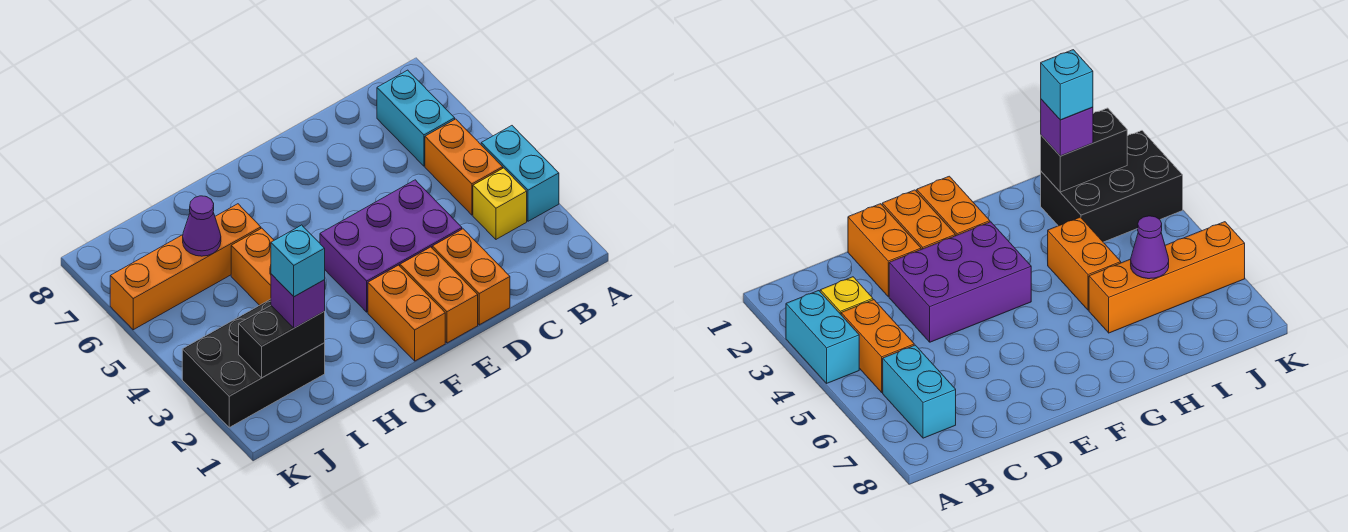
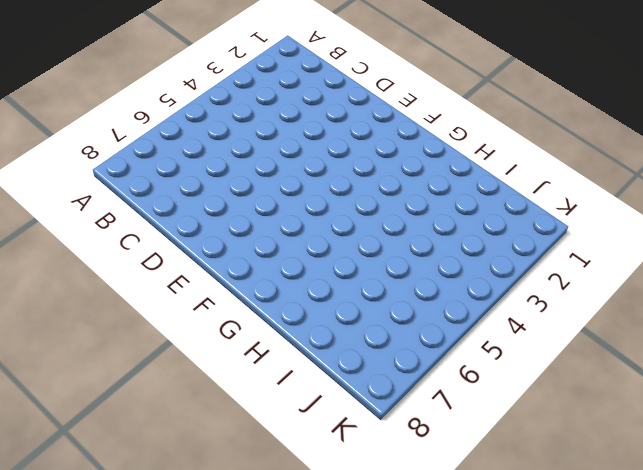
none -> cyan 1x2 brick [481,126,559,221]
none -> yellow 1x1 brick [473,168,527,239]
none -> orange 1x2 brick [425,119,503,215]

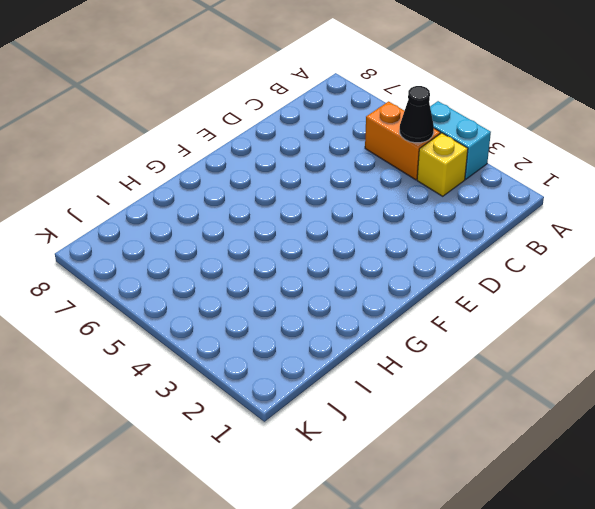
black 1x1 cone [400,86,434,143] -> none
none -> cyan 1x2 brick [377,70,455,166]
none -> orange 1x2 brick [432,229,510,325]
none -> purple 2x3 brick [320,180,462,312]

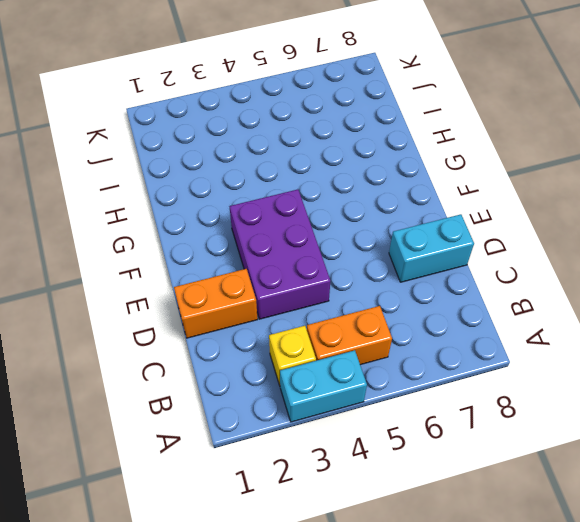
cyan 1x2 brick [389,214,474,282] -> cyan 1x2 brick moved to [377,70,455,166]
none -> orange 1x2 brick [400,247,478,343]
none -> orange 1x2 brick [368,265,445,361]
none -> orange 1x2 brick [231,228,274,305]

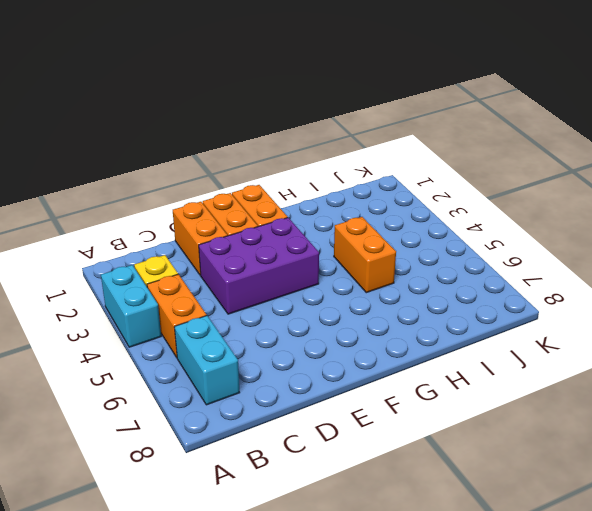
none -> orange 1x4 brick [110,204,261,330]
none -> black 2x3 brick [182,299,325,427]
none -> black 1x2 brick [239,306,325,378]

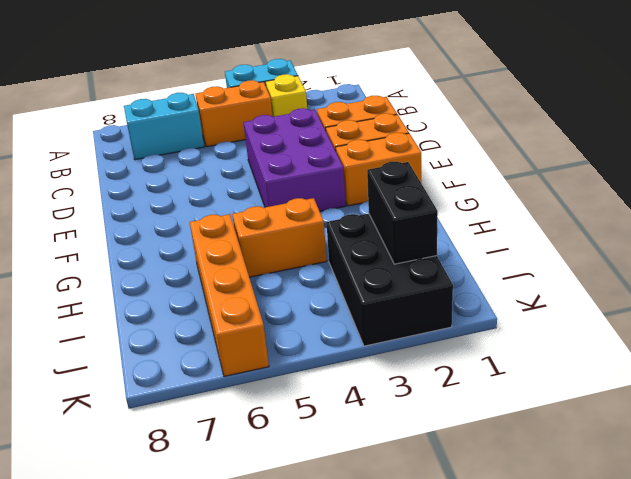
none -> purple 1x1 cone [183,196,221,256]
none -> purple 1x1 brick [271,274,325,328]
none -> cyan 1x1 brick [271,225,325,297]

